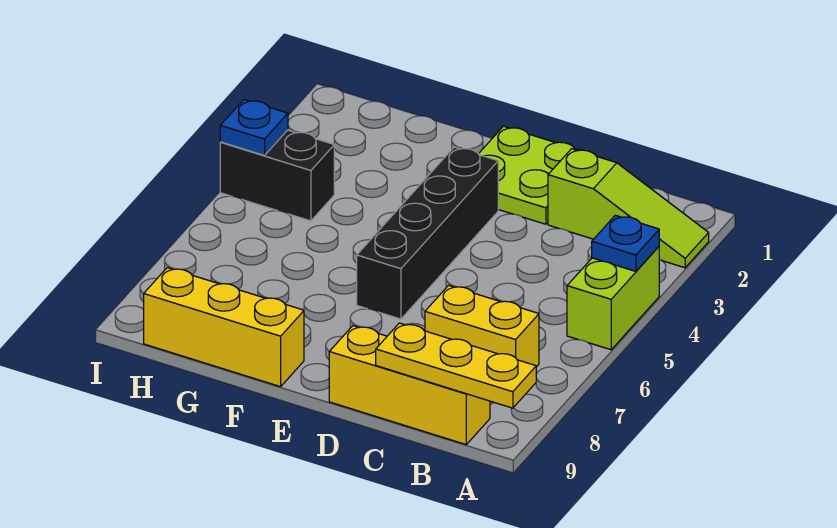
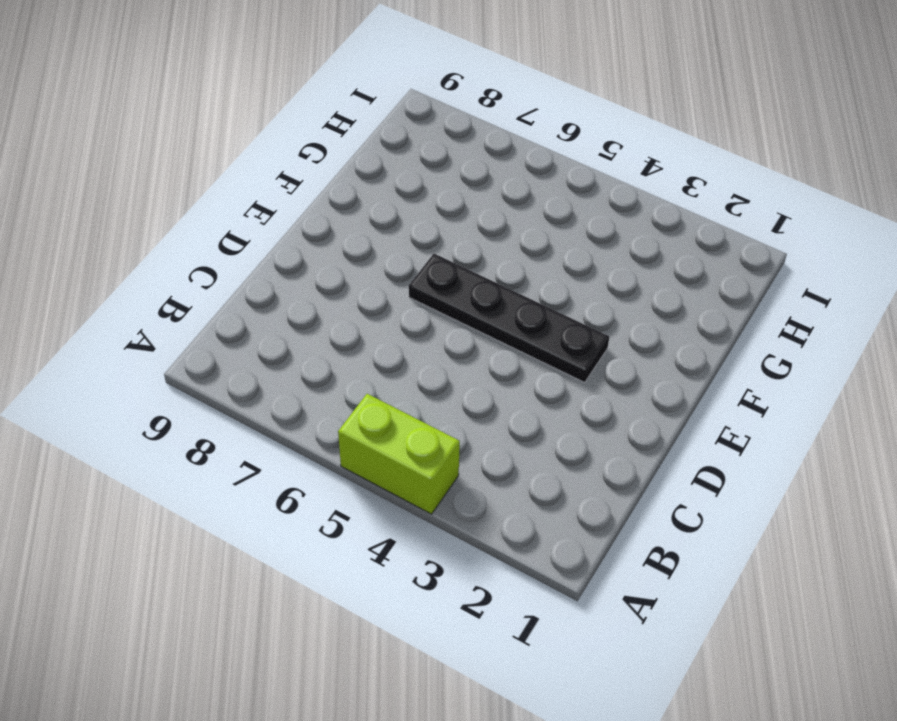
black 1x4 plate [409,254,609,382] -> black 1x4 brick [357,147,498,319]
none -> lime 1x3 slope [548,149,709,268]
none -> yellow 1x2 brick [425,285,539,367]

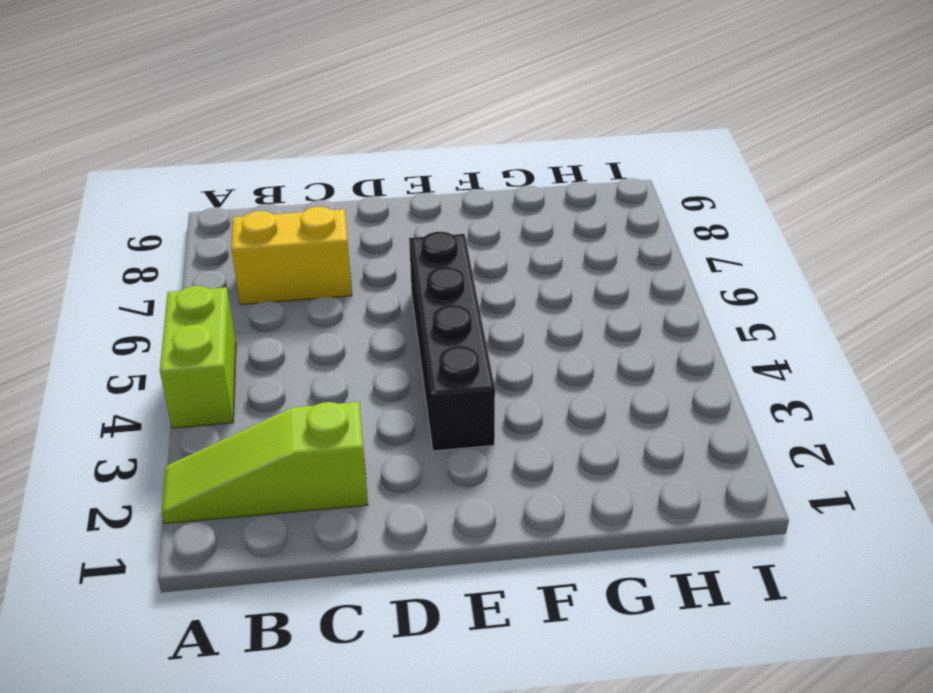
none -> yellow 1x3 brick [329,326,490,444]
none -> lime 2x2 plate [479,126,579,224]

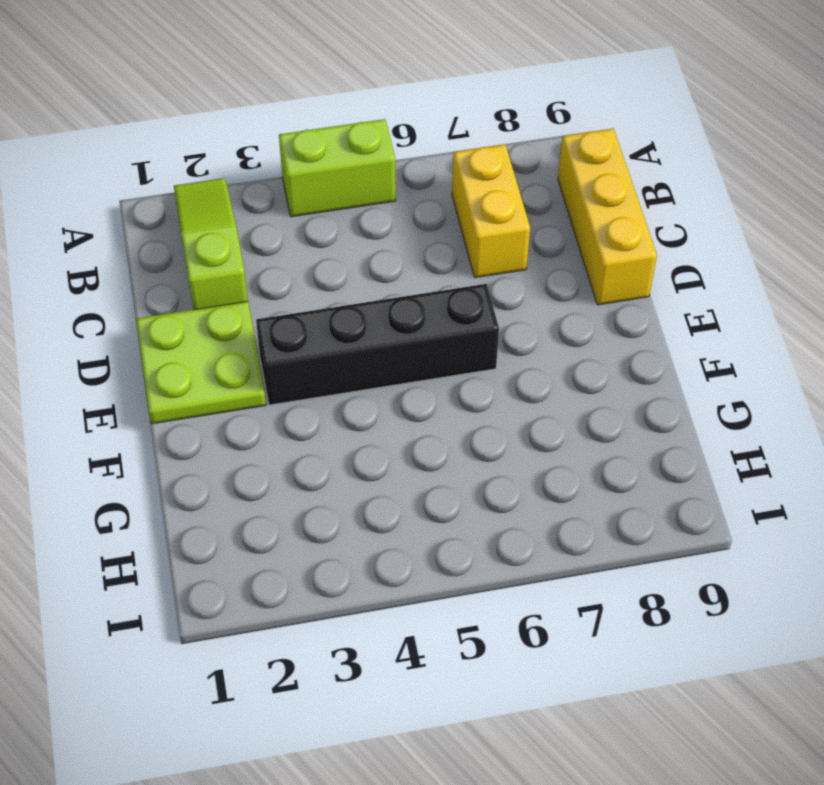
none -> yellow 1x3 brick [144,268,304,387]
none -> black 1x2 brick [220,130,334,221]

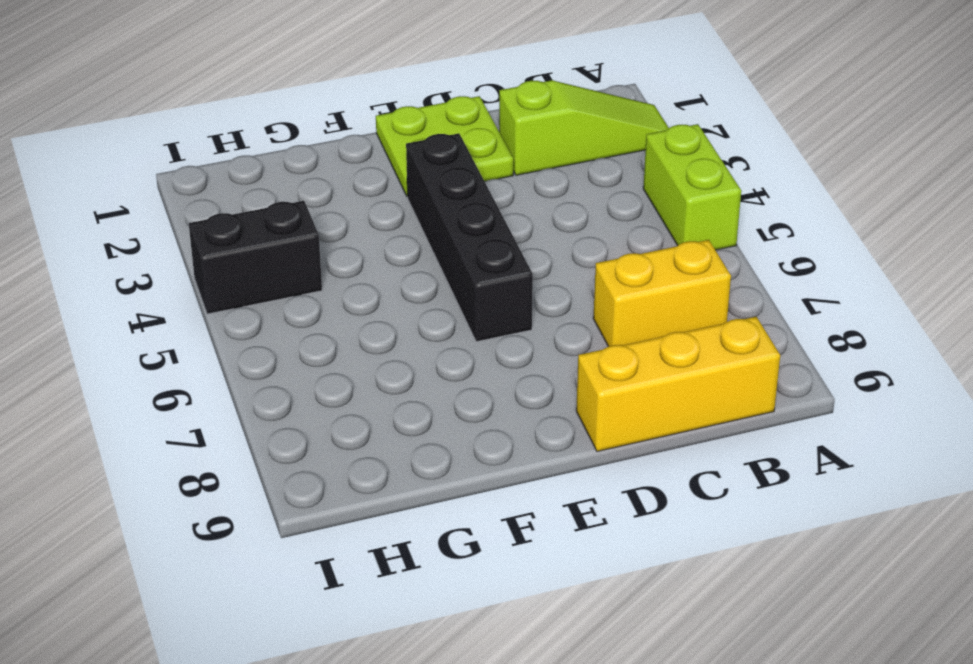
none -> yellow 1x3 brick [144,268,304,387]
none -> blue 1x1 plate [592,215,659,271]

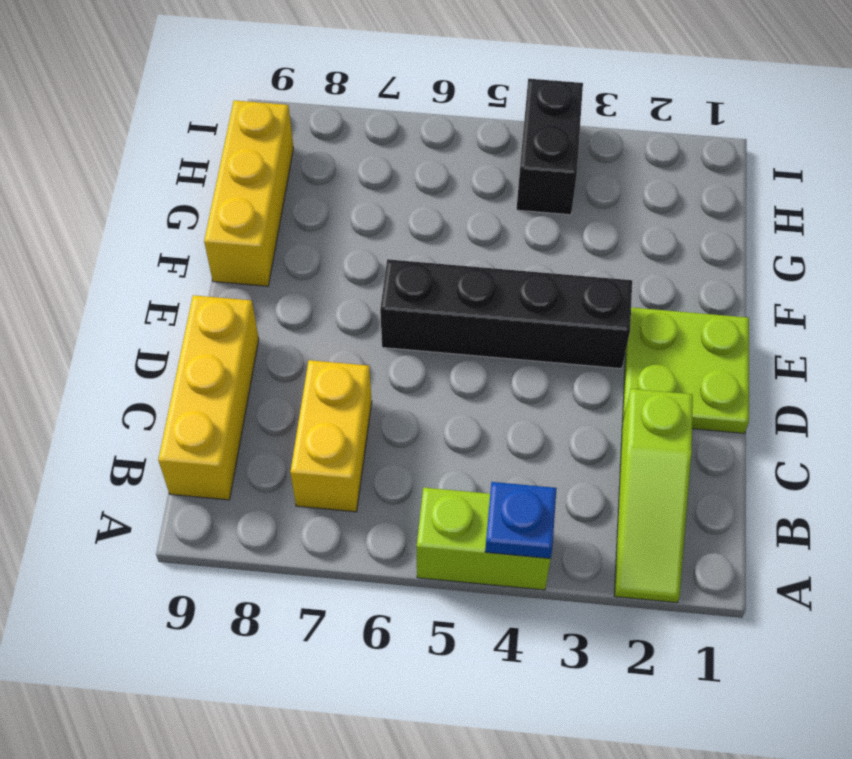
none -> yellow 1x3 plate [376,323,536,408]
none -> blue 1x1 plate [220,100,288,156]

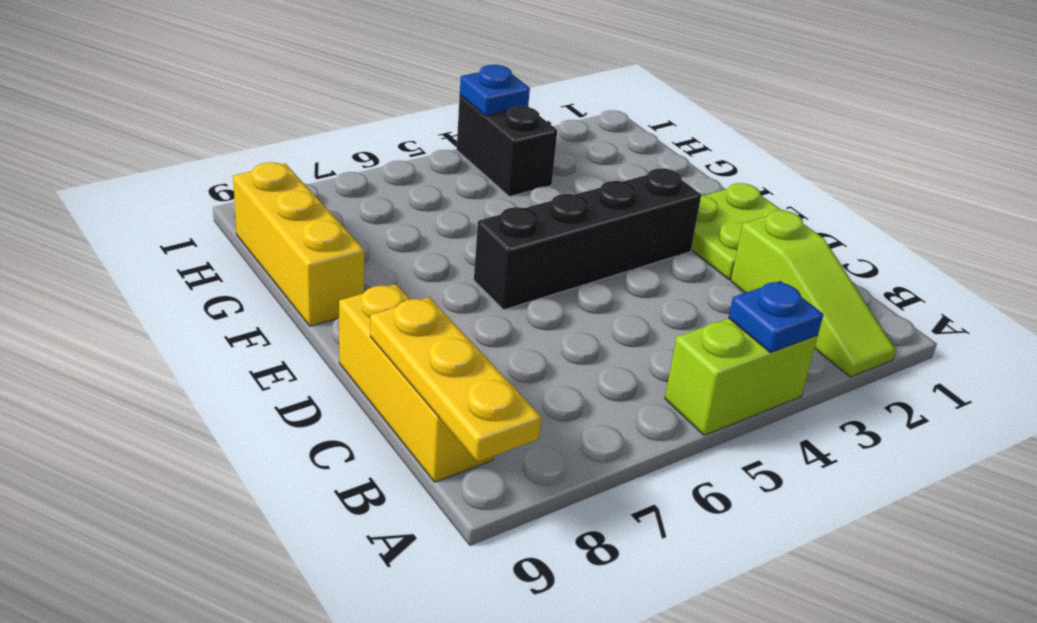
none -> yellow 1x2 brick [425,285,539,367]

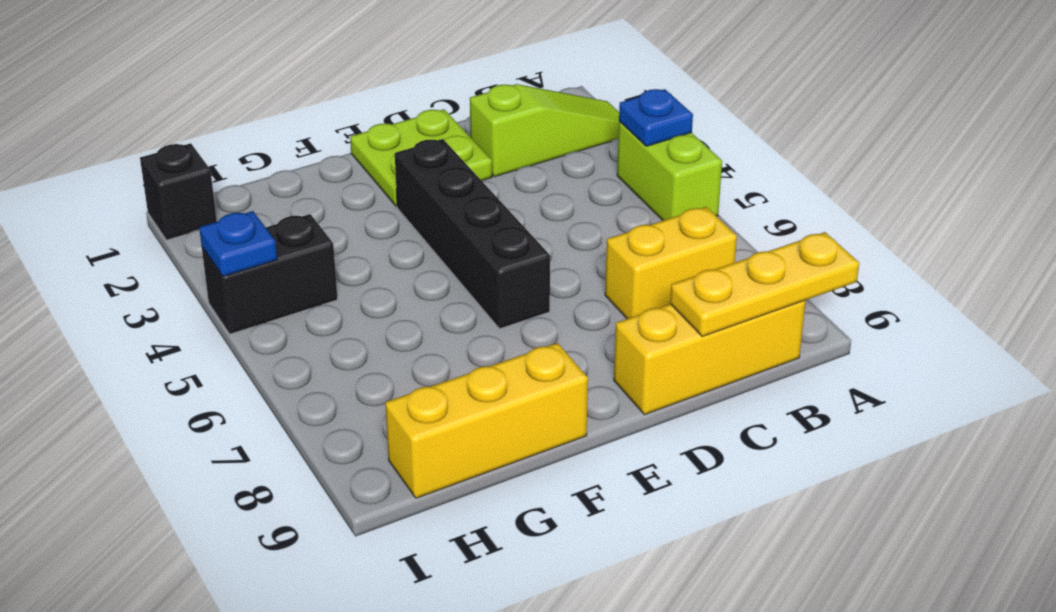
black 1x1 brick [140,143,217,240] -> none

